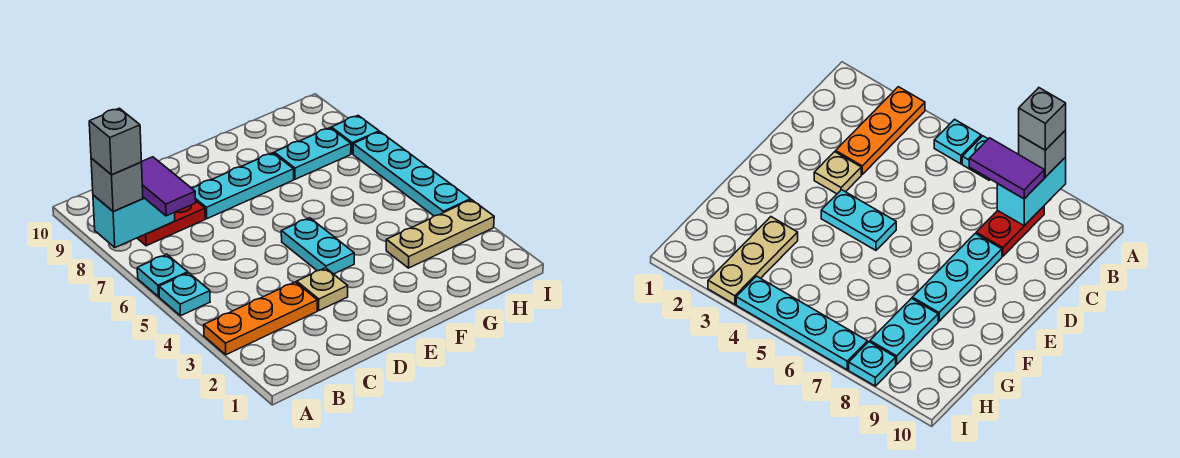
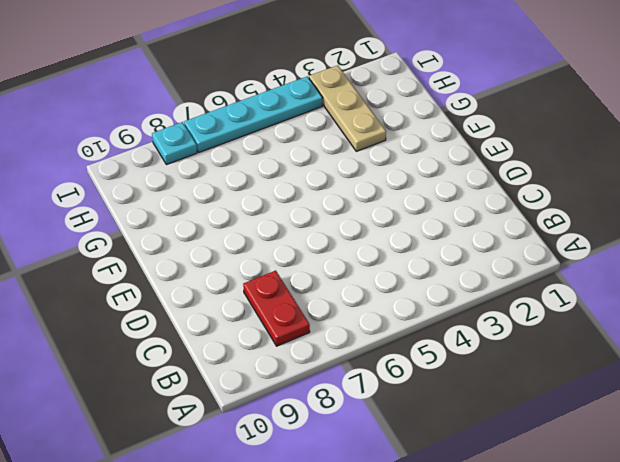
none -> orange 1x3 plate [204,282,317,355]
none -> cyan 1x1 plate [159,273,210,316]
none -> cyan 1x1 plate [137,254,188,297]

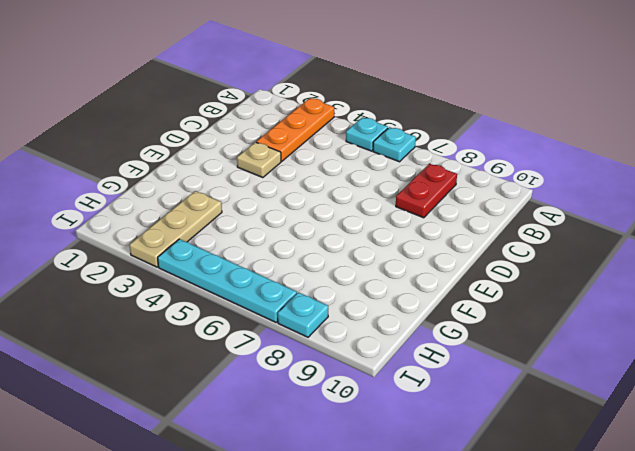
none -> cyan 1x3 plate [192,153,294,219]
none -> cyan 1x2 plate [281,218,354,274]
none -> cyan 1x2 plate [274,128,351,179]

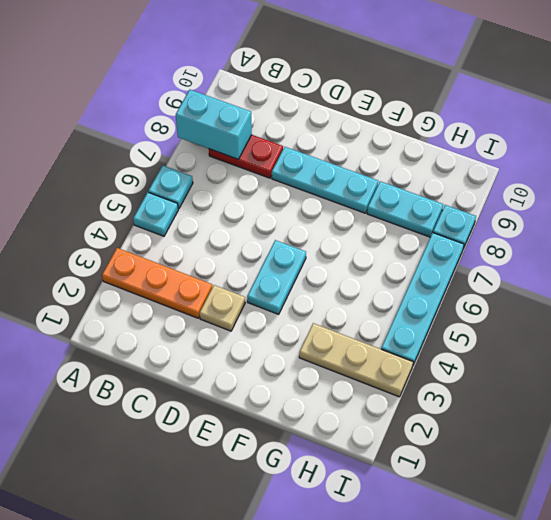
none -> grey 1x1 brick [91,158,143,211]
none -> purple 1x2 tile [142,157,196,216]
none -> grey 1x1 brick [89,108,142,175]

